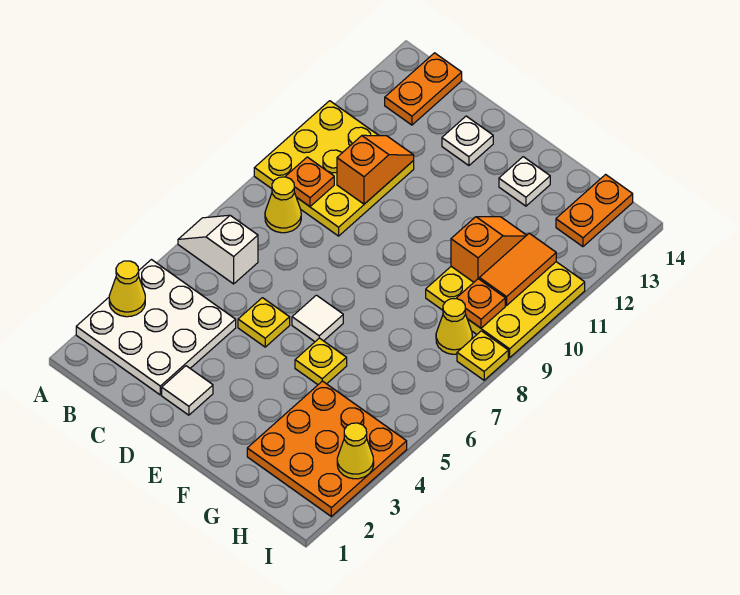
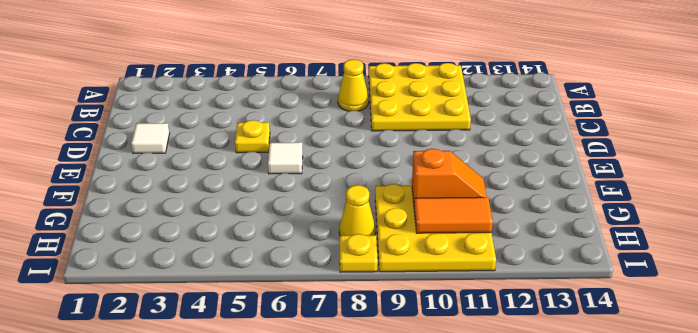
none -> white 3x3 plate [76,260,236,395]
none -> white 1x2 slope [178,215,258,284]
none -> orange 1x2 plate [385,53,462,125]

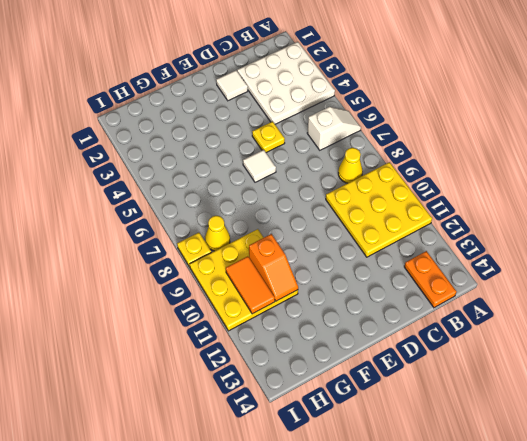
none -> white 1x1 plate [442,116,493,165]
none -> yellow 1x1 plate [295,338,347,384]
none -> white 1x1 plate [499,157,550,206]

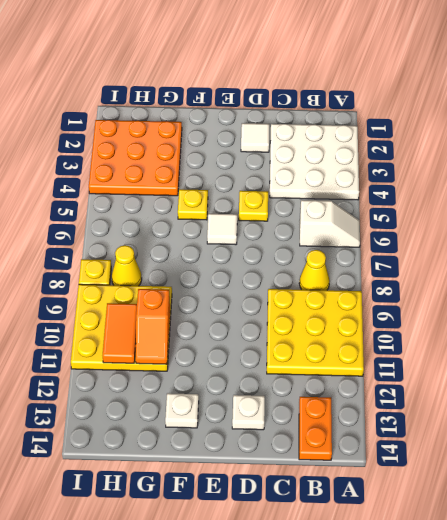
none -> orange 1x2 plate [556,175,633,247]
none -> yellow 1x1 cone [109,261,145,317]
none -> orange 1x1 plate [285,157,334,206]

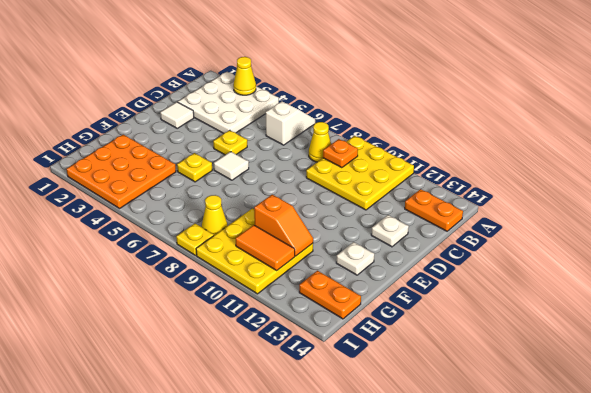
none -> orange 1x2 slope [337,135,414,204]
none -> orange 1x1 plate [456,279,505,328]
none -> yellow 1x1 cone [337,423,374,479]

